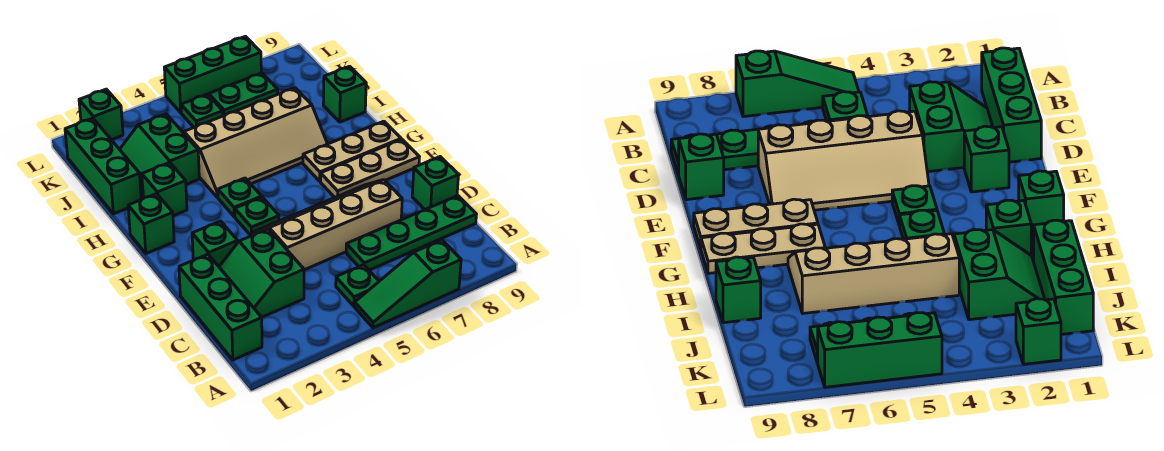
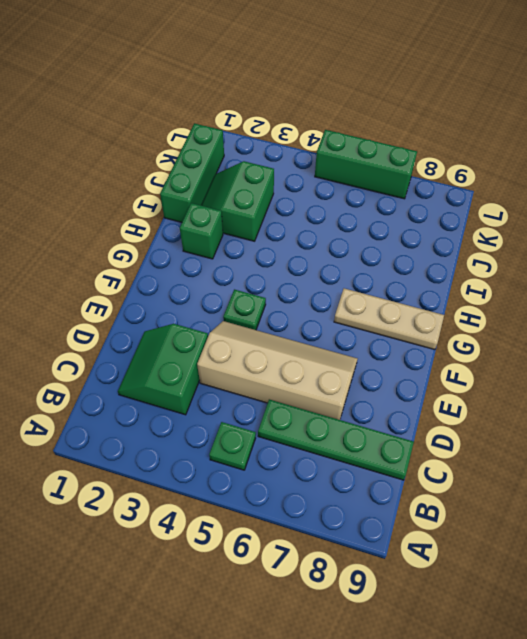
none -> green 1x3 slope [355,240,461,328]
none -> green 1x3 brick [179,254,262,360]
none -> green 1x1 brick [412,157,459,210]

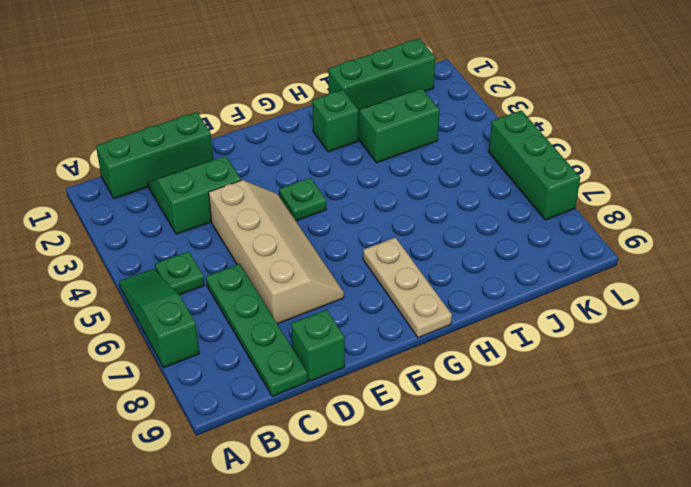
none -> green 1x1 brick [192,221,238,266]
none -> tan 1x3 plate [320,139,419,197]
none -> green 1x1 brick [128,194,174,254]

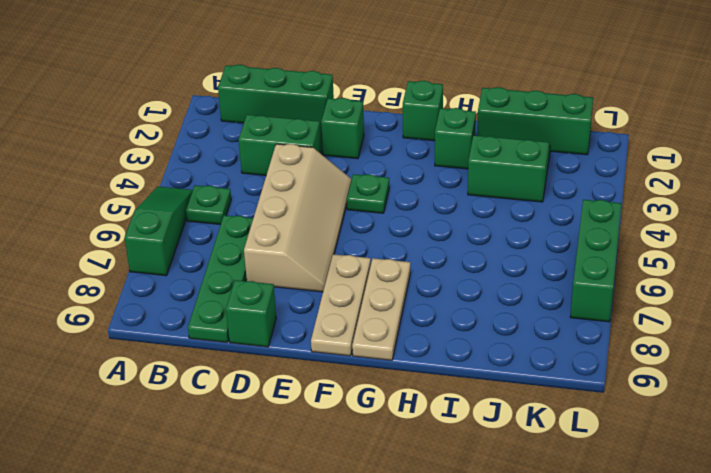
none -> green 1x1 plate [218,178,262,217]
none -> tan 2x4 slope [184,88,327,197]
none -> green 1x1 brick [323,66,366,122]

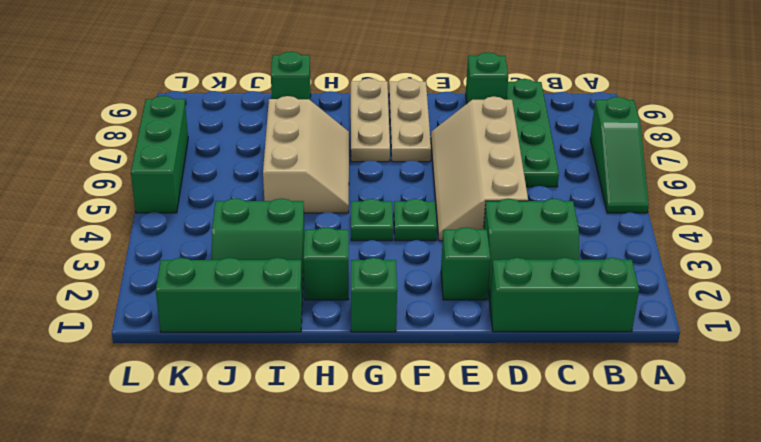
tan 2x3 slope [263,96,349,213] -> tan 2x4 slope [184,88,327,197]
none -> green 1x1 plate [336,265,379,306]
none -> green 1x1 plate [181,94,223,127]
none -> green 1x2 plate [209,73,278,116]

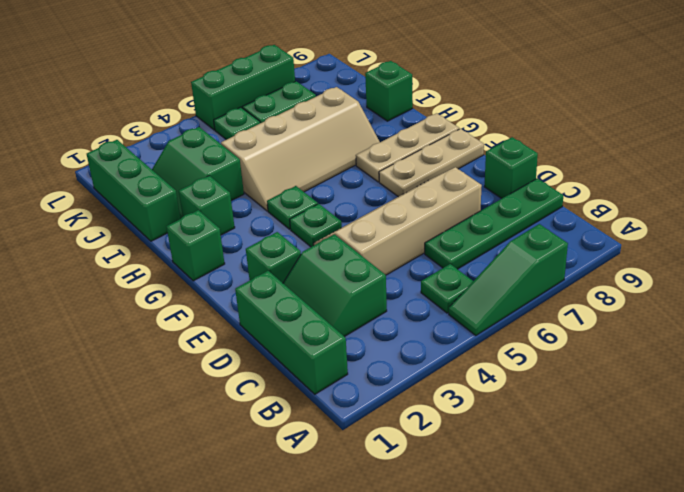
none -> green 1x1 brick [79,89,123,140]

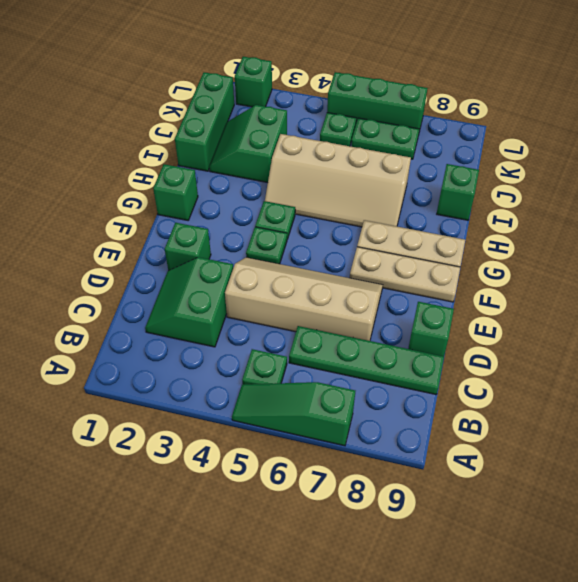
none -> green 1x3 brick [179,254,262,360]
none -> green 1x1 brick [142,162,187,216]

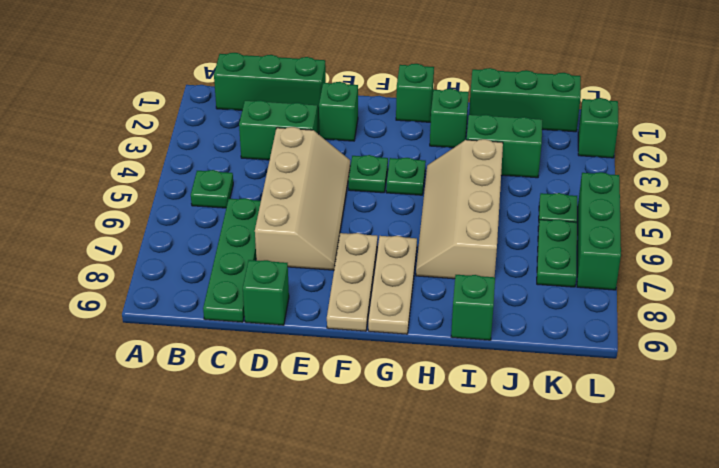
none -> green 1x3 slope [355,240,461,328]

